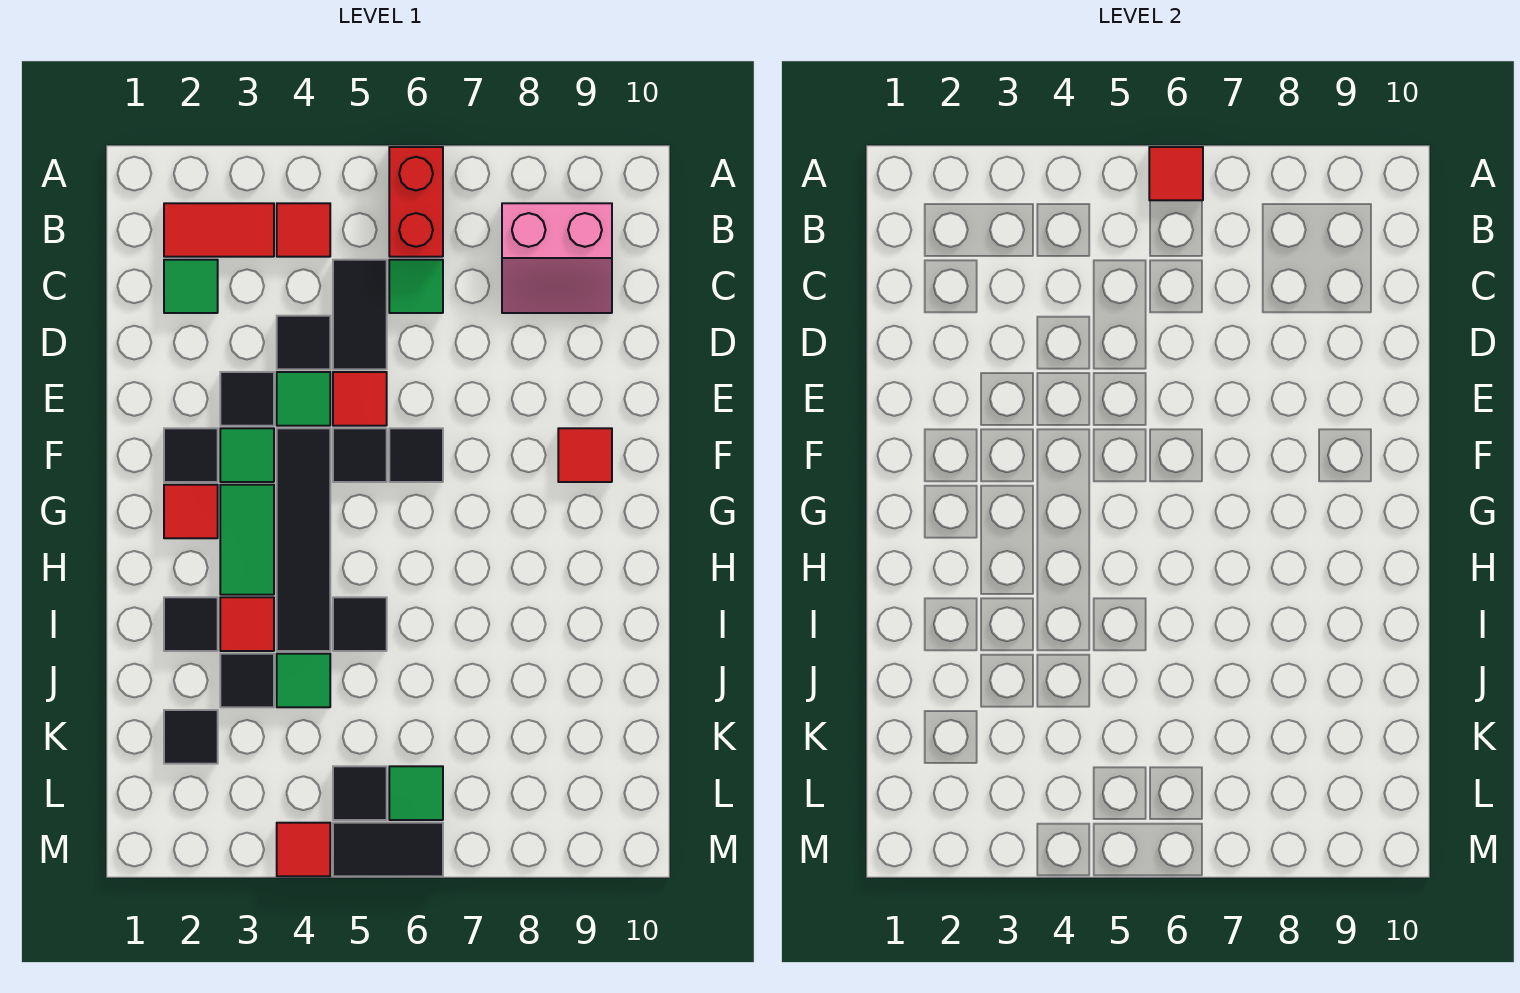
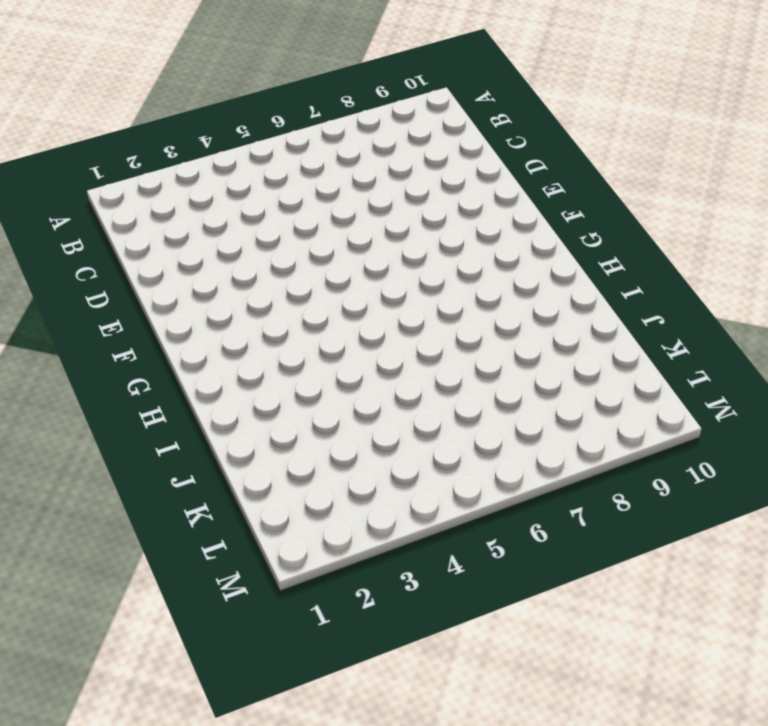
none -> red 1x2 brick [389,147,443,257]
none -> red 1x2 tile [164,203,274,257]
none -> red 1x1 tile [277,203,330,257]
none -> pink 2x2 slope [502,203,612,313]

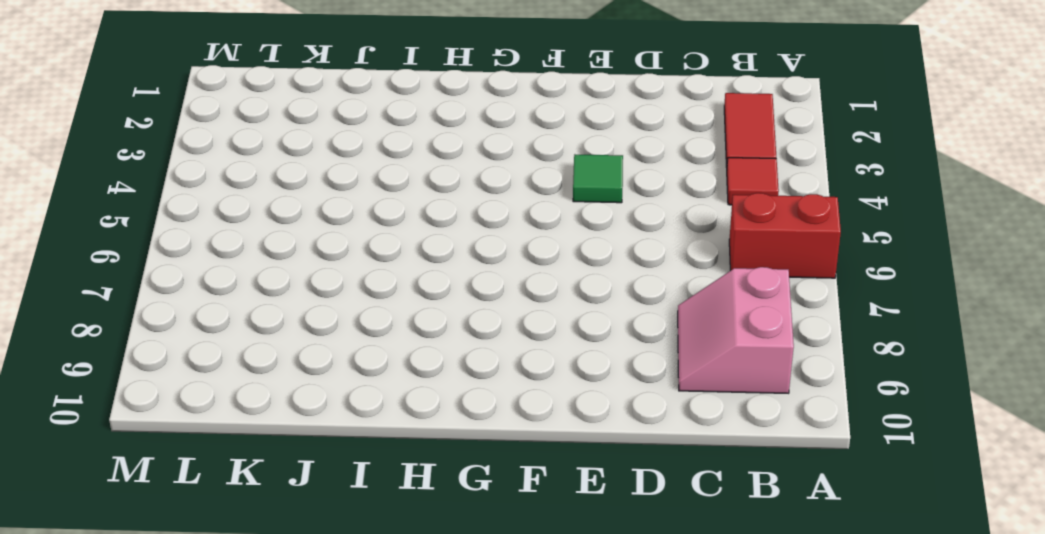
none -> green 1x1 tile [164,260,218,313]
none -> black 1x2 tile [333,260,387,369]
none -> green 1x1 tile [389,260,443,313]
none -> black 1x1 tile [277,316,330,369]

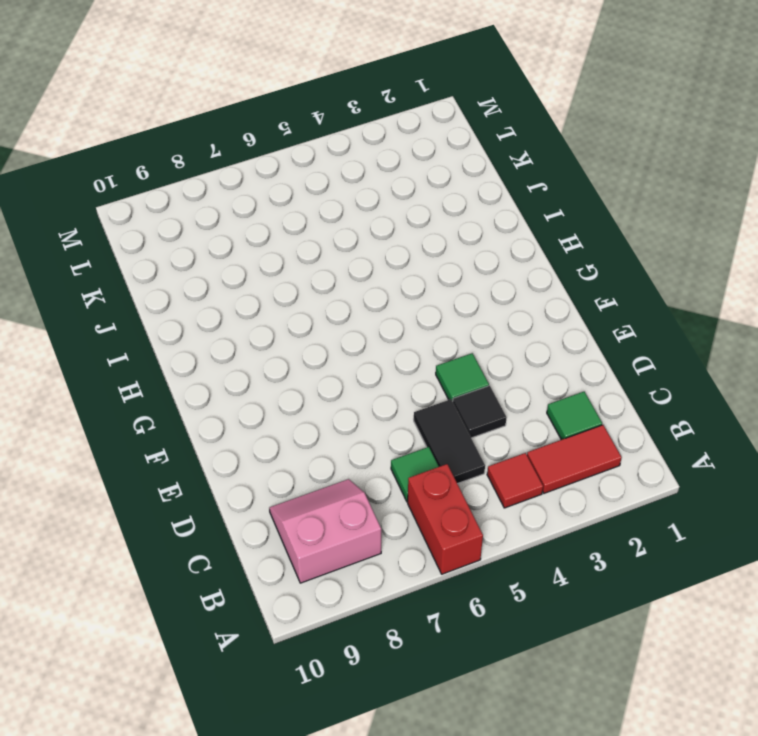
none -> black 1x1 tile [220,372,274,426]
none -> red 1x1 tile [333,372,387,426]
none -> black 1x1 tile [164,428,218,482]
none -> green 1x1 tile [220,428,274,482]

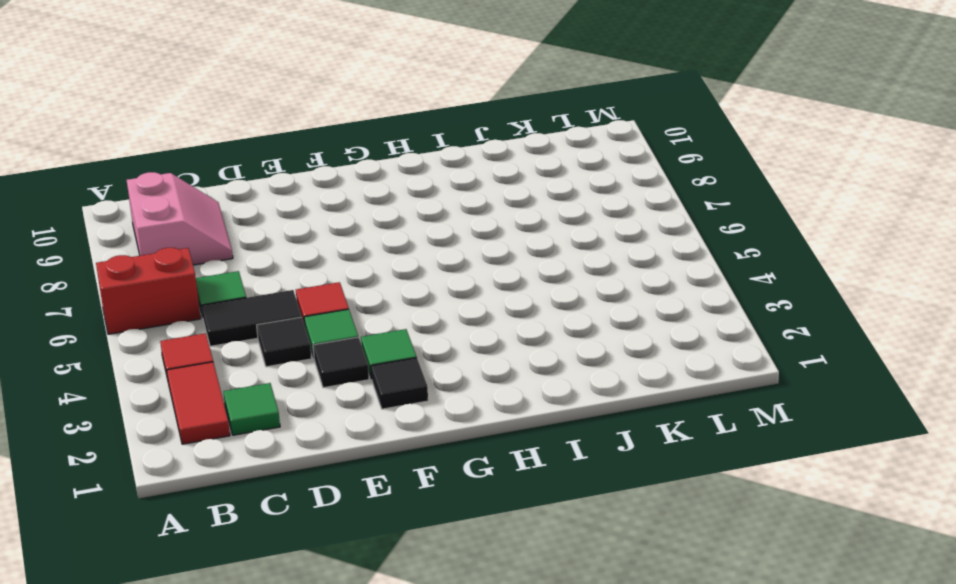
none -> black 1x4 tile [277,428,330,651]
none -> black 1x1 tile [333,428,387,482]
none -> black 1x1 tile [389,428,443,482]
none -> red 1x1 tile [558,428,612,482]

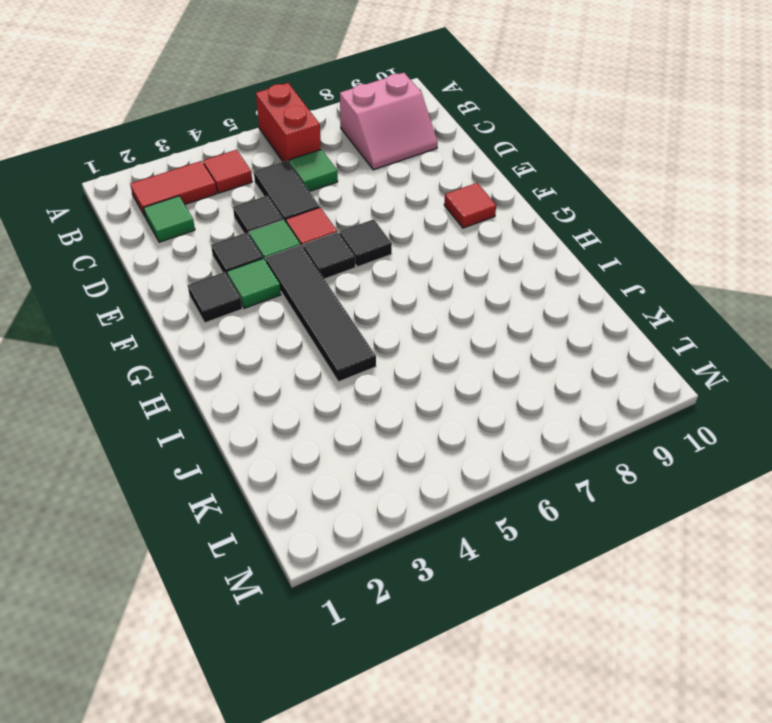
none -> red 1x1 tile [164,485,218,538]
none -> green 1x2 tile [220,485,274,595]
none -> black 1x1 tile [164,597,218,651]
none -> red 1x1 tile [220,597,274,651]

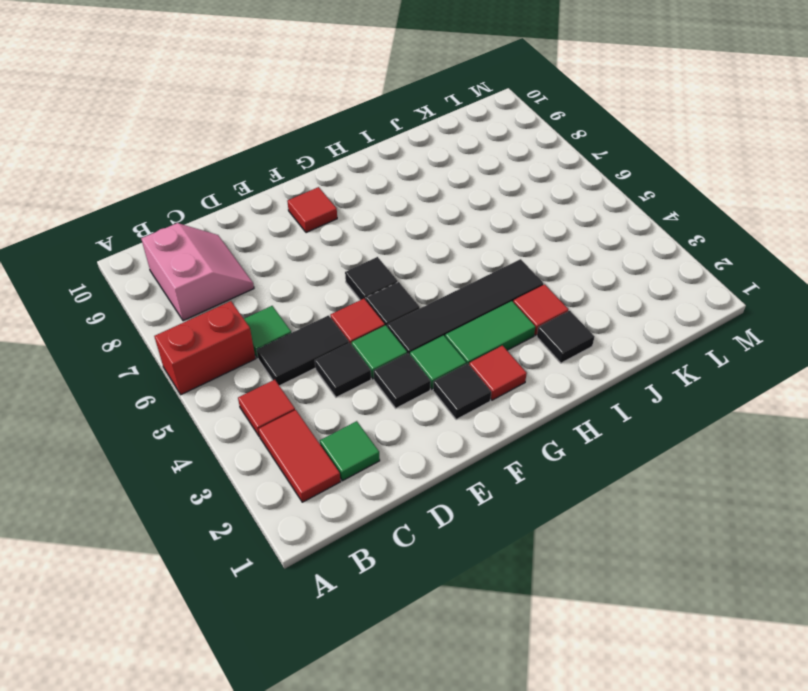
none -> black 1x1 tile [333,597,387,651]
none -> black 1x1 tile [220,654,274,707]
none -> green 1x1 tile [277,654,330,707]
none -> black 1x1 tile [164,710,218,764]

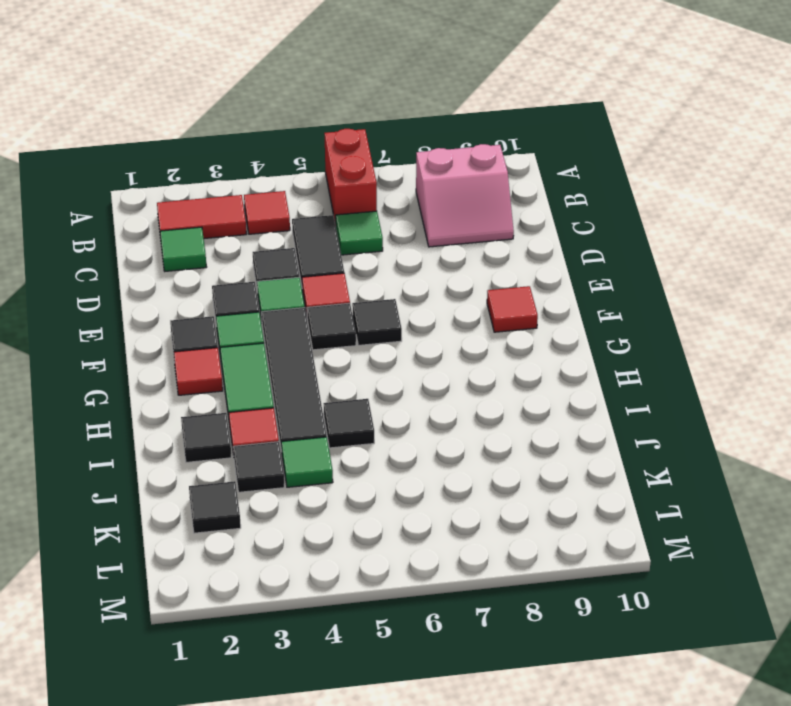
none -> black 1x1 tile [333,766,387,820]
none -> green 1x1 tile [389,766,443,820]
none -> red 1x1 tile [277,823,330,876]
none -> black 1x2 tile [333,823,443,876]

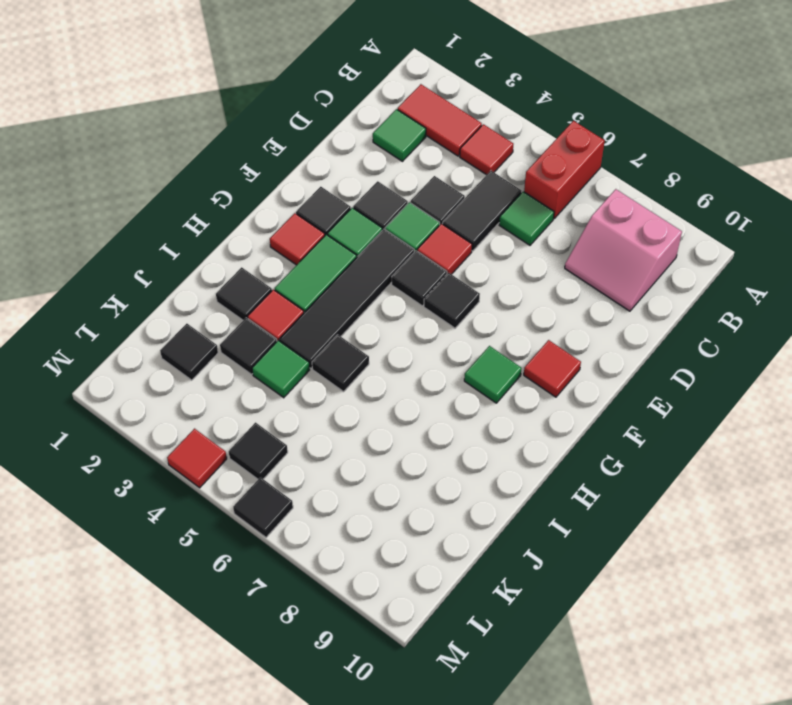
green 1x1 tile [464,346,522,403] -> green 1x1 tile moved to [389,766,443,820]
black 1x1 tile [233,477,293,537] -> black 1x2 tile [333,823,443,876]
none -> red 1x1 tile [1149,147,1203,200]

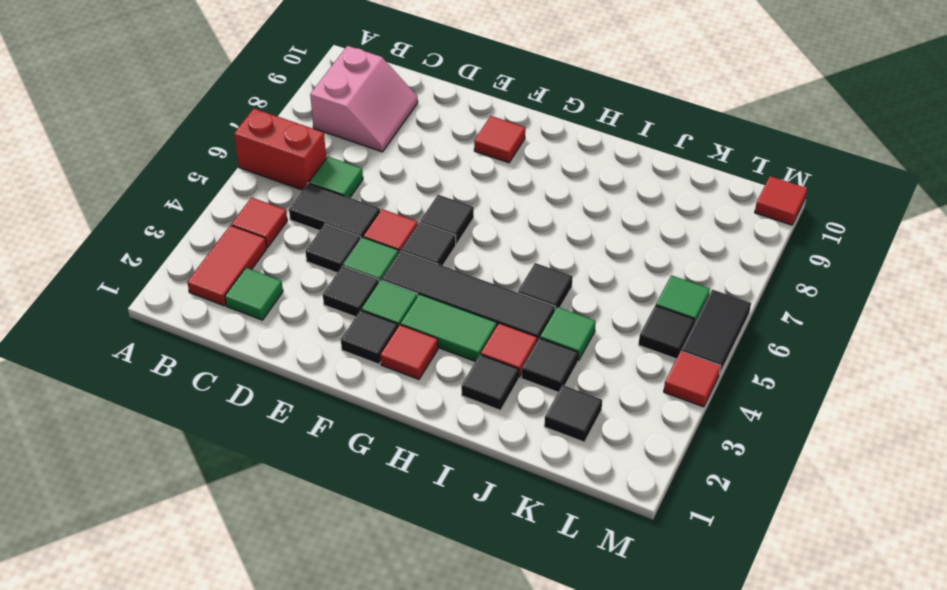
red 1x1 tile [755,176,807,225] -> red 1x1 tile moved to [1149,147,1203,200]

